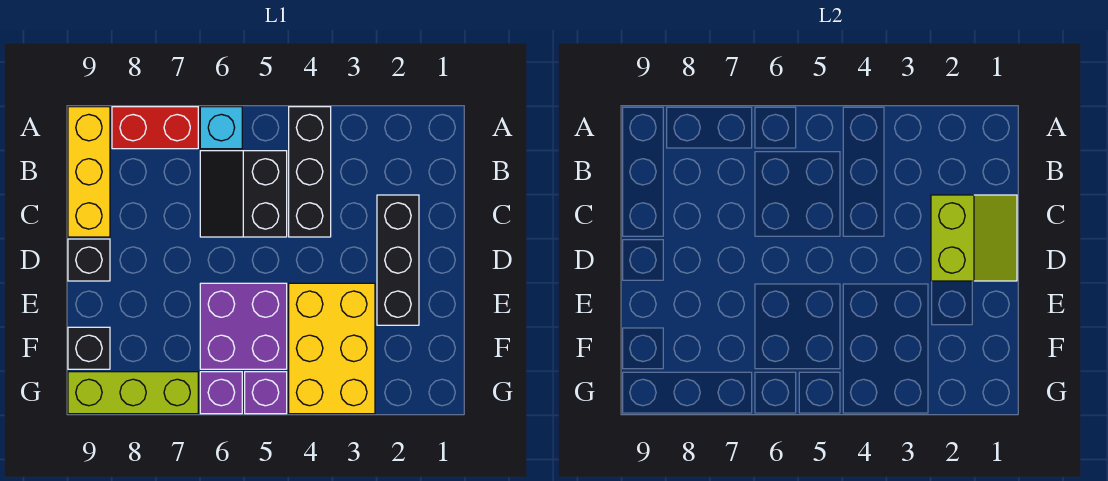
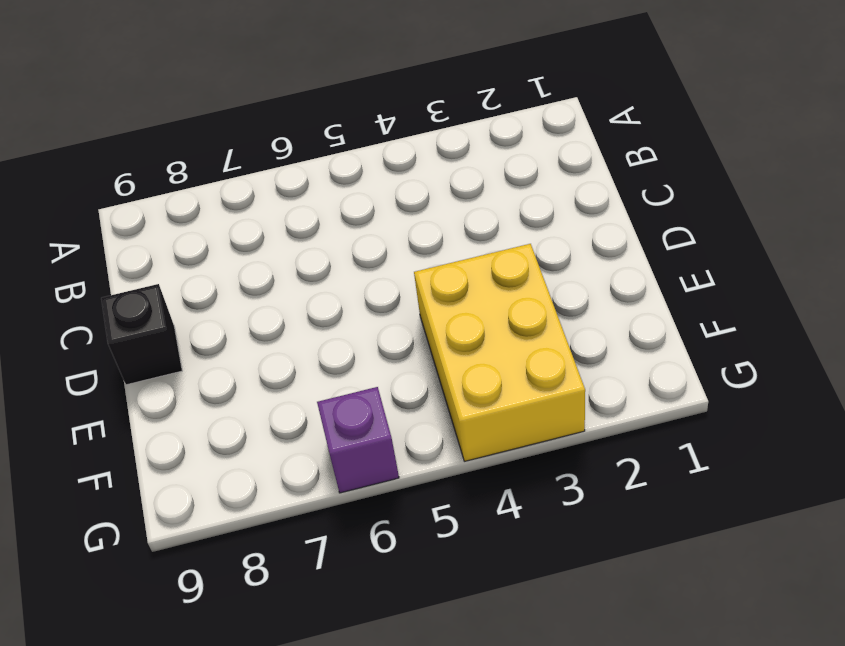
none -> black 1x3 brick [289,107,331,237]
none -> cyan 1x1 brick [200,107,242,149]
none -> red 1x2 brick [112,107,198,149]

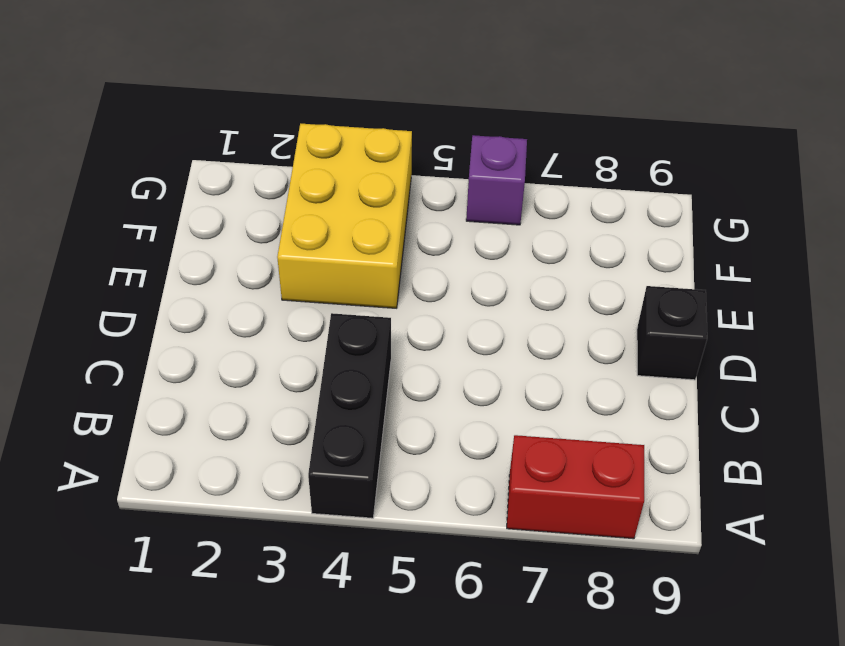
none -> cyan 1x1 brick [200,107,242,149]
none -> yellow 1x3 brick [68,107,110,237]
none -> black 2x2 slope [200,151,287,237]

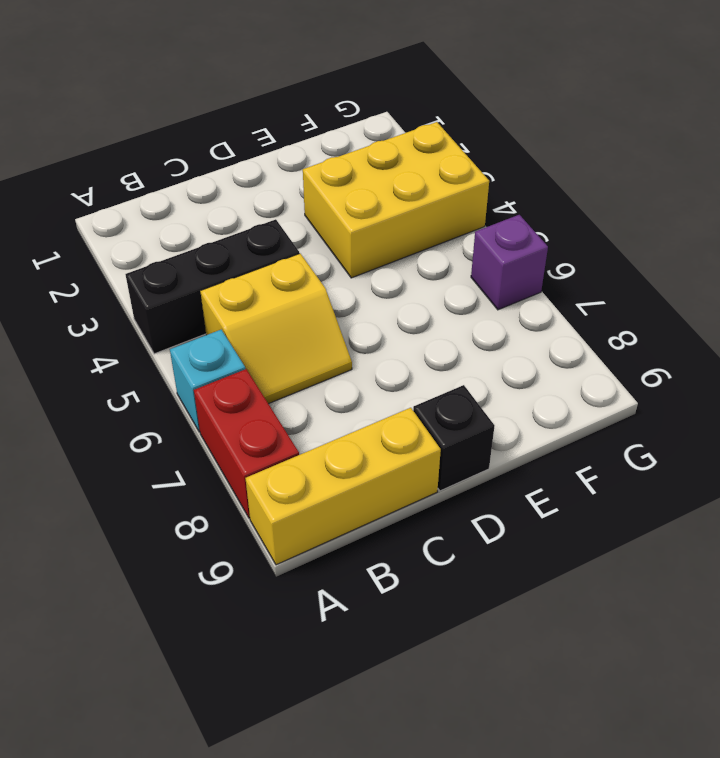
yellow 2x2 slope [200,254,352,404] -> black 2x2 slope [200,151,287,237]
none -> black 1x3 brick [377,195,419,325]
none -> purple 2x2 brick [200,283,287,369]
none -> black 1x1 brick [68,327,110,369]

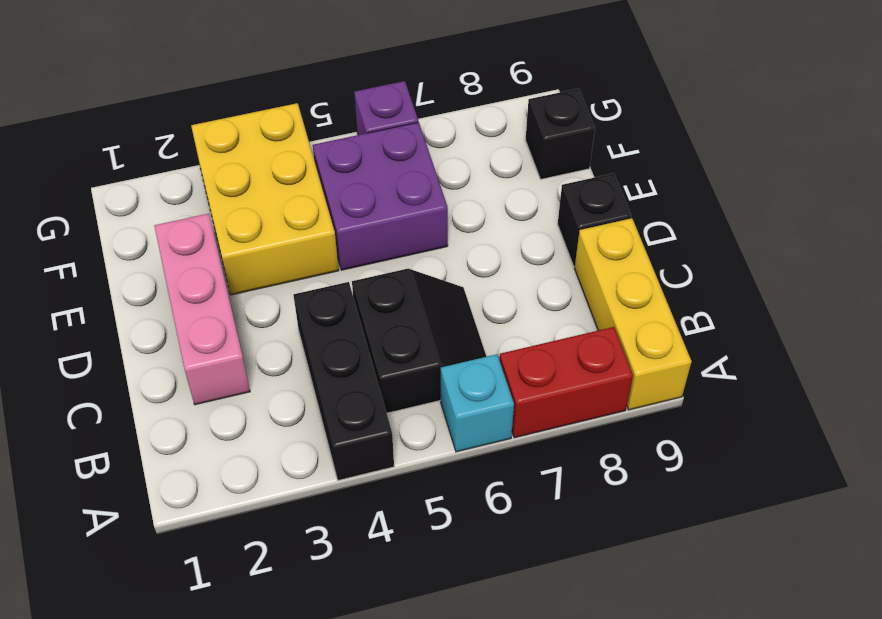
pink 1x3 brick [154,214,250,405] -> black 1x3 brick [377,195,419,325]
none -> purple 1x1 brick [245,372,287,414]
none -> lime 1x3 brick [68,372,198,414]
none -> lime 2x2 slope [931,195,1017,281]

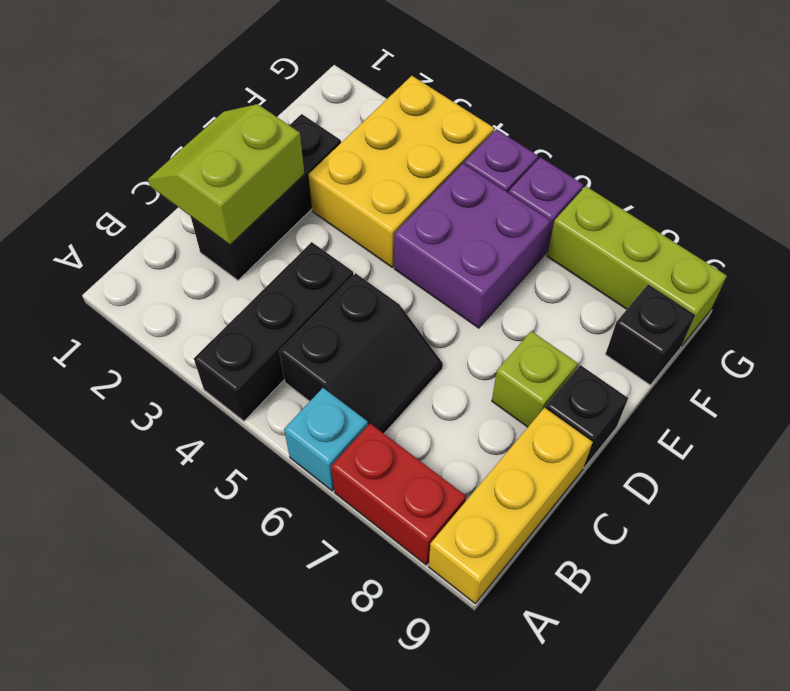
lime 1x1 brick [492,331,578,427] -> none

